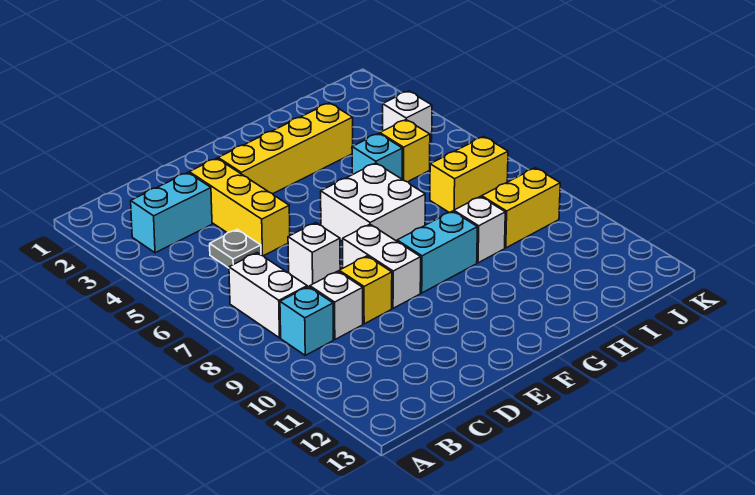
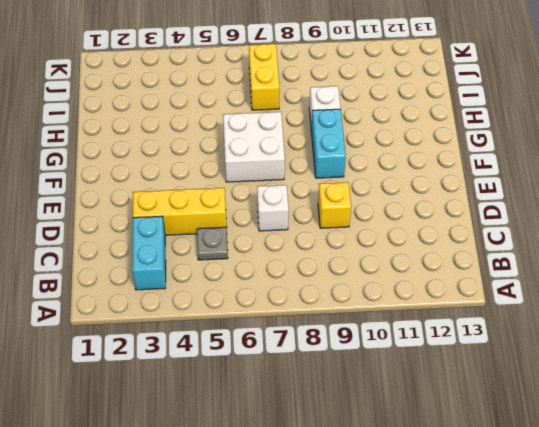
none -> white 1x2 brick [229,253,307,338]
none -> cyan 1x1 brick [280,287,333,355]
none -> white 1x1 brick [310,271,363,340]

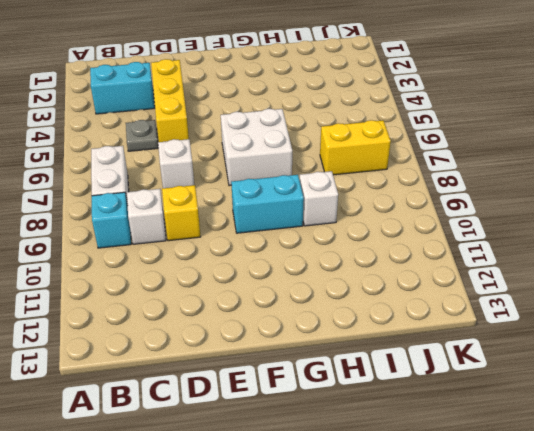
none -> yellow 1x4 brick [218,103,353,194]
none -> white 1x2 brick [343,224,421,308]
none -> cyan 1x1 brick [352,133,402,179]

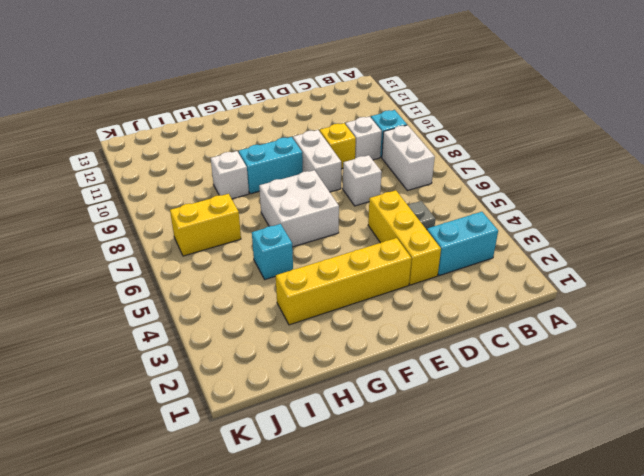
none -> yellow 1x1 brick [380,120,430,182]
none -> yellow 1x2 brick [482,168,560,248]
none -> white 1x1 brick [383,91,432,142]

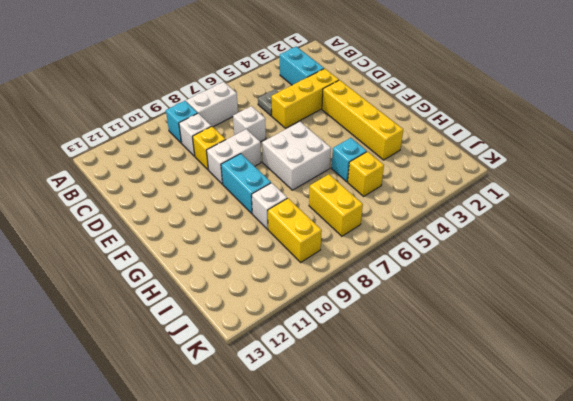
none -> white 1x1 brick [383,91,432,142]

